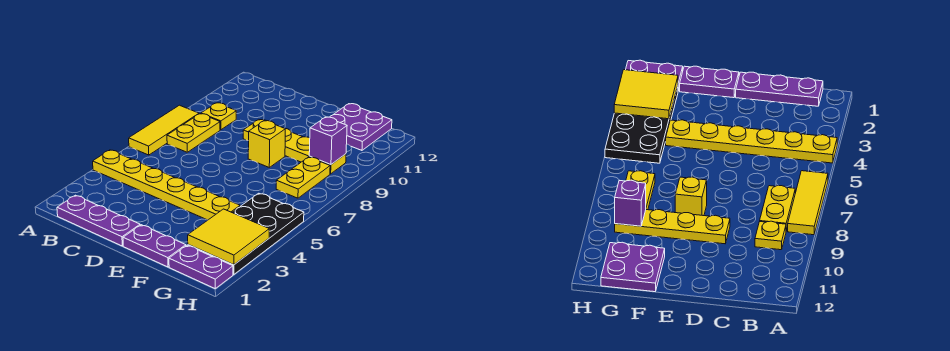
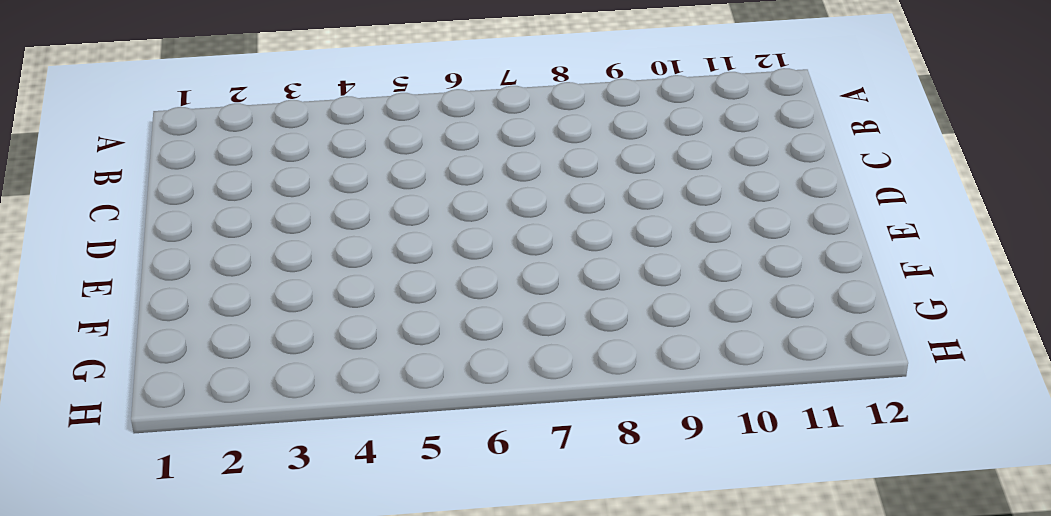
none -> yellow 1x6 plate [93,150,240,220]
none -> yellow 1x3 tile [129,105,199,155]
none -> purple 1x3 plate [57,195,140,246]

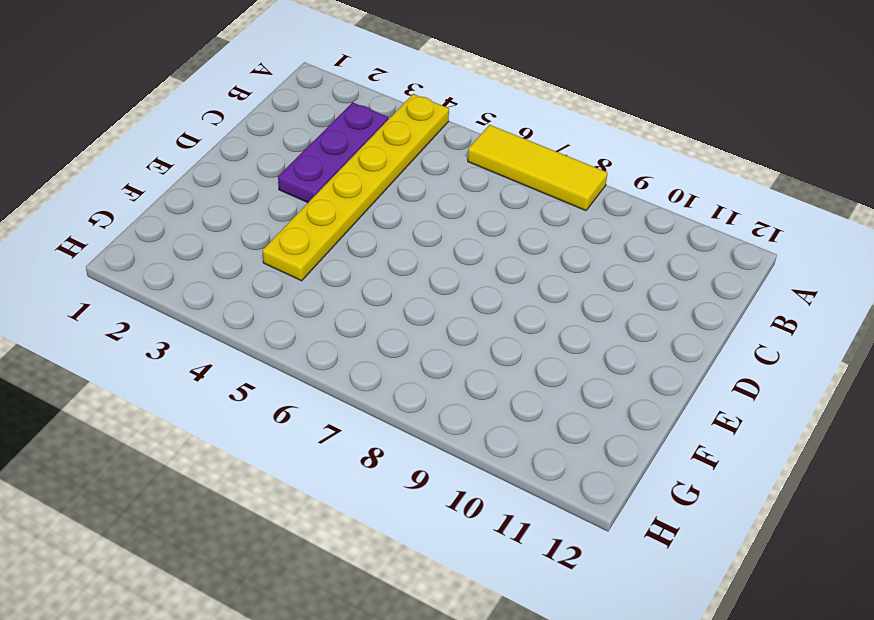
purple 1x3 plate [278,102,388,203] -> purple 1x3 plate moved to [57,195,140,246]
none -> yellow 1x2 plate [167,114,220,152]
none -> yellow 1x1 plate [201,103,236,130]
none -> yellow 1x4 plate [243,120,346,174]

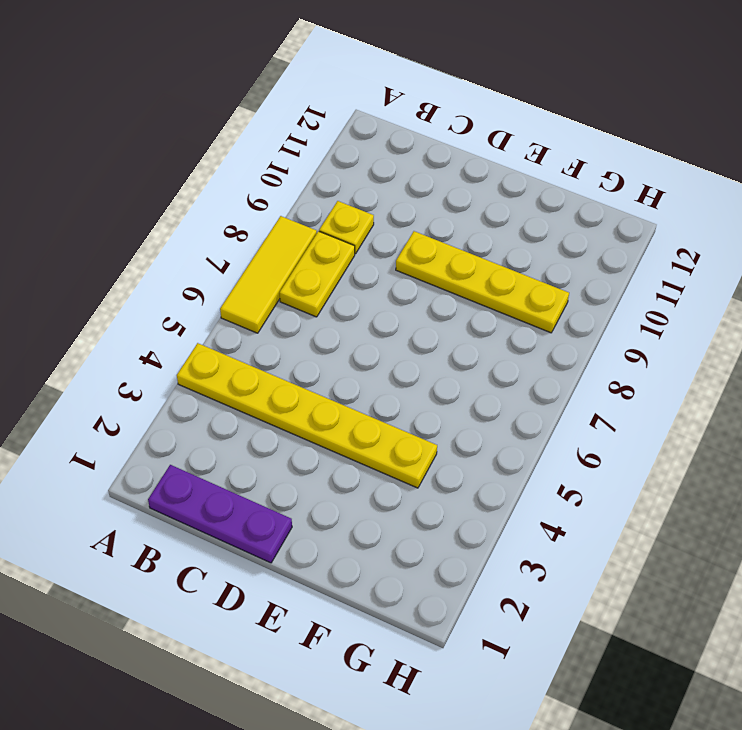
none -> purple 1x2 plate [123,225,186,267]
none -> yellow 1x1 brick [248,121,285,167]
none -> purple 2x2 plate [330,104,392,150]

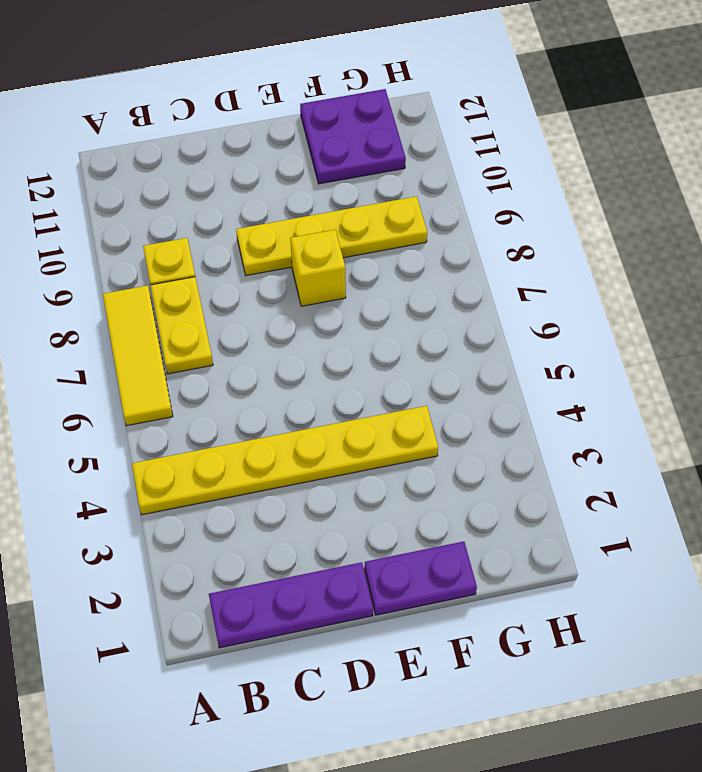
none -> purple 1x2 plate [169,245,233,288]
none -> black 2x4 plate [188,193,304,274]
none -> yellow 1x2 plate [276,157,330,198]

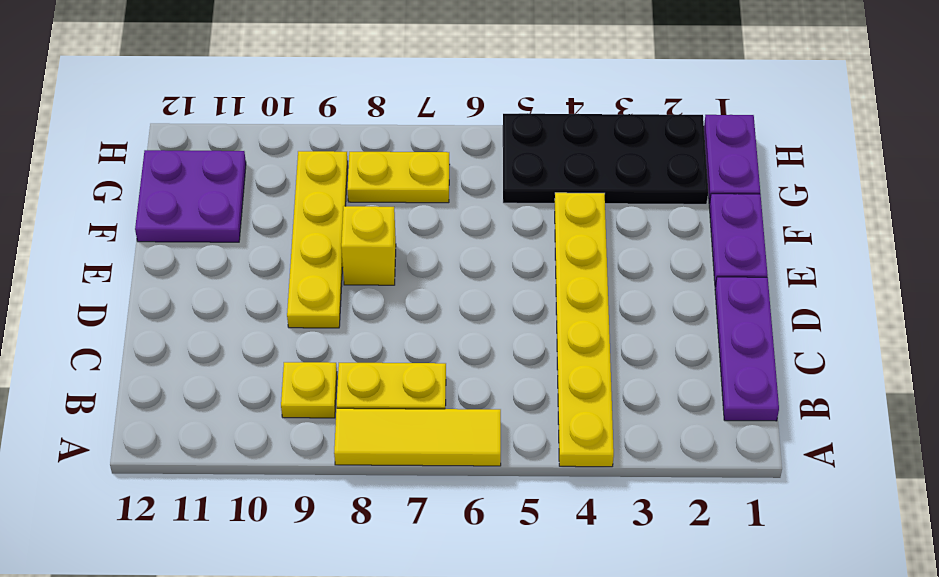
none -> yellow 2x2 tile [188,209,269,265]
none -> purple 1x1 brick [309,117,347,165]

